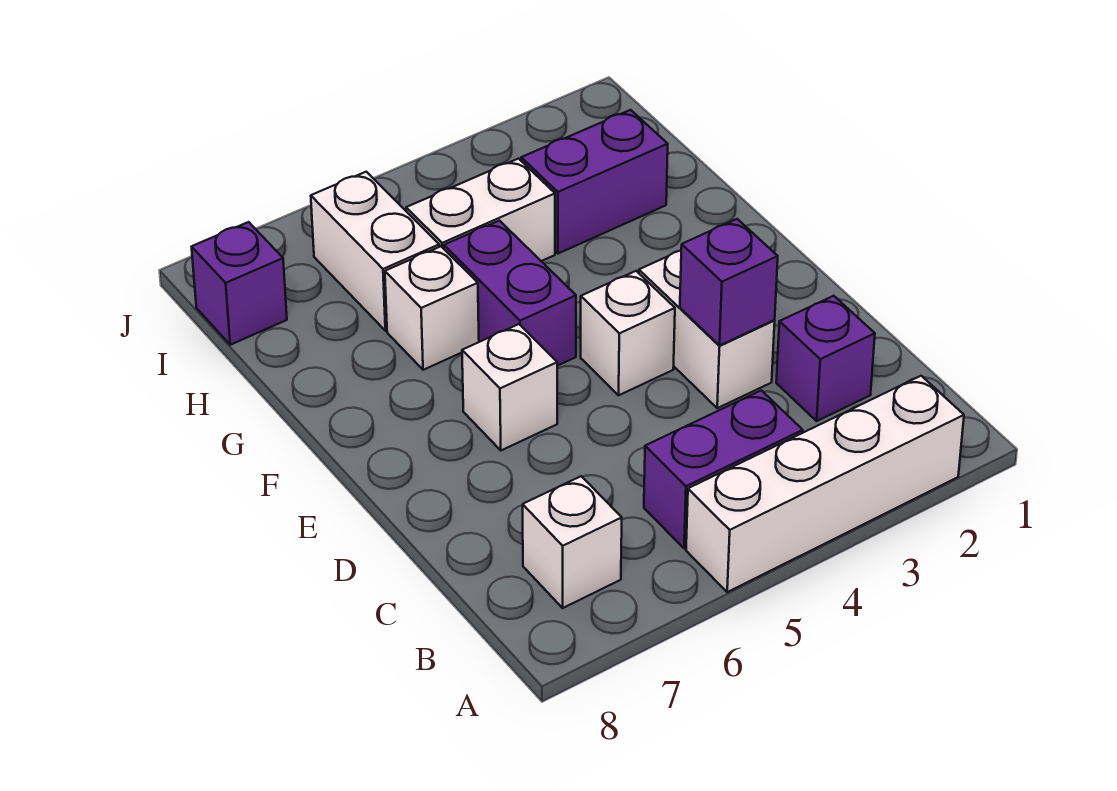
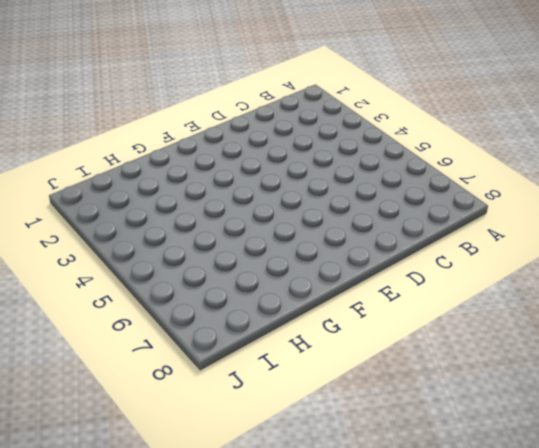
none -> white 1x4 brick [686,376,964,592]
none -> purple 1x2 brick [644,390,803,548]
none -> white 1x1 brick [523,476,622,608]

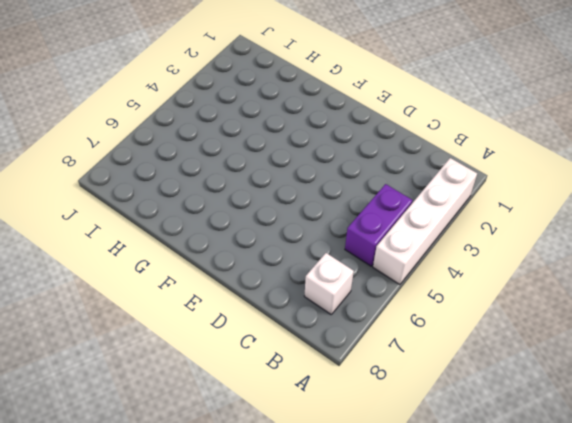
none -> purple 1x1 brick [776,296,875,421]
none -> white 1x2 brick [639,251,775,408]
none -> white 1x1 brick [581,271,675,395]

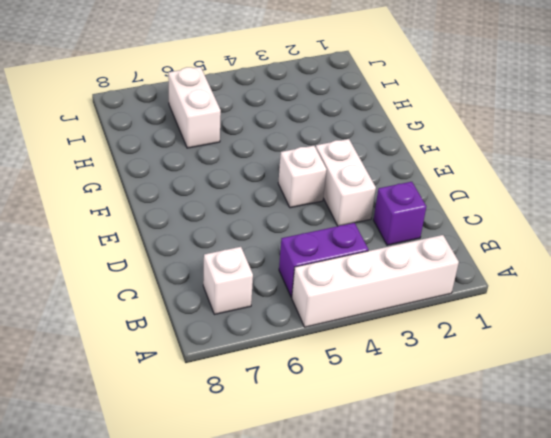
none -> white 1x1 brick [462,324,557,450]
none -> purple 1x2 brick [444,221,576,366]
none -> white 1x1 brick [385,246,479,370]

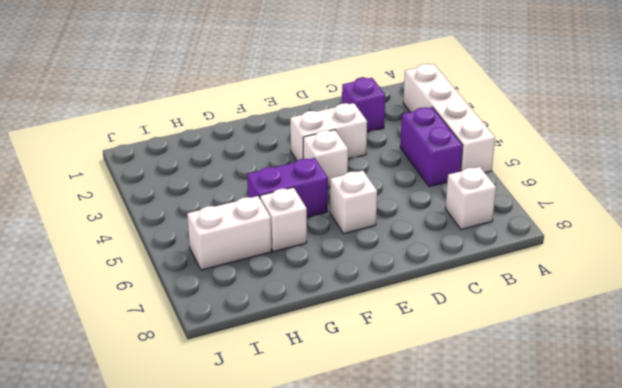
none -> purple 1x2 brick [521,110,668,254]
none -> white 1x2 brick [406,159,555,261]
none -> purple 1x1 brick [192,222,287,345]

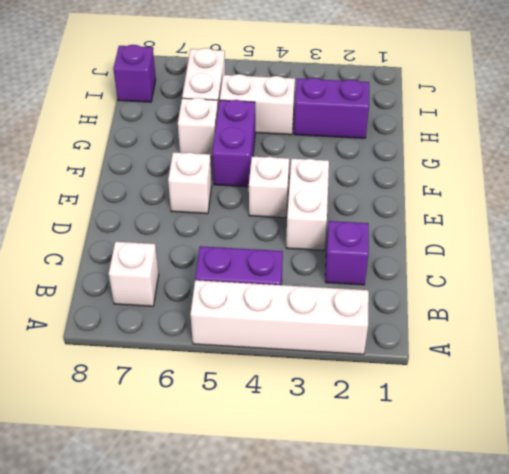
none -> purple 1x1 brick [680,219,778,345]

